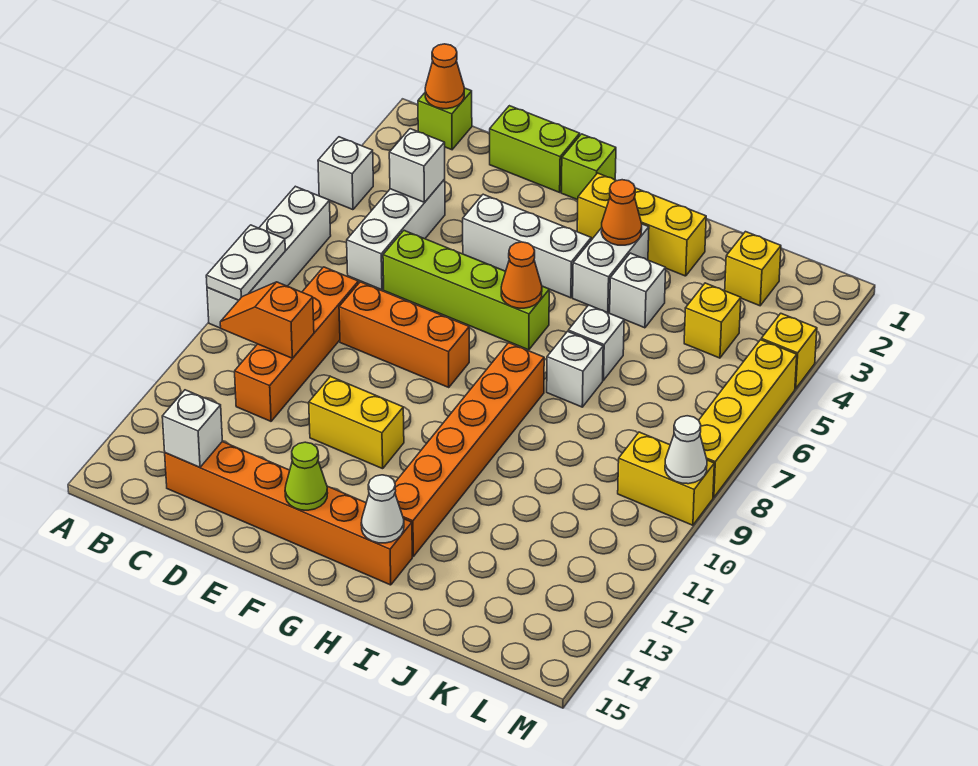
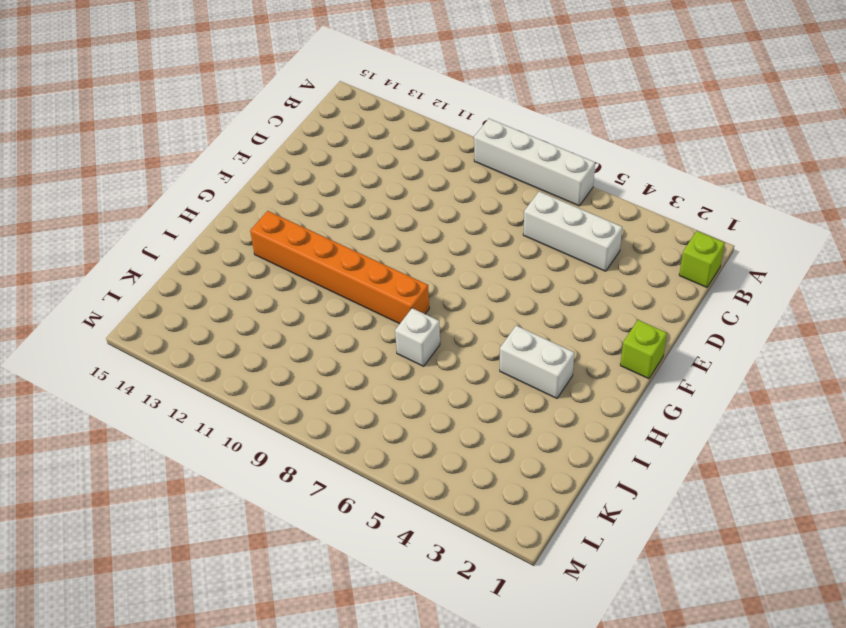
none -> white 1x1 brick [318,137,373,210]
none -> orange 1x4 brick [235,267,358,421]
none -> orange 1x6 brick [165,442,412,585]
none -> lime 1x2 brick [490,106,580,192]

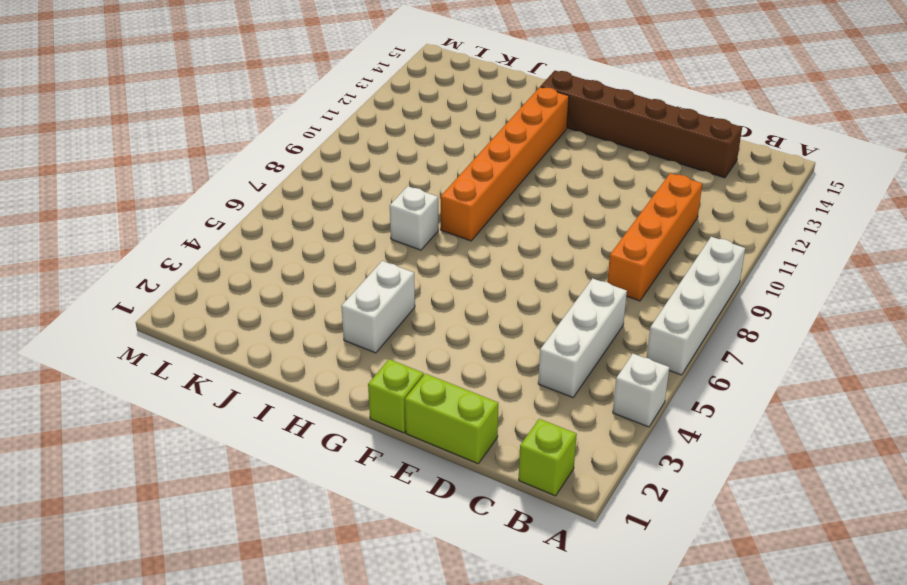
brown 1x6 brick [540,71,742,178] -> orange 1x6 brick [165,442,412,585]
none -> lime 1x4 brick [383,231,549,350]
none -> orange 1x3 brick [339,282,469,388]
none -> white 1x3 brick [463,194,591,298]
none -> yellow 1x2 brick [309,376,404,469]

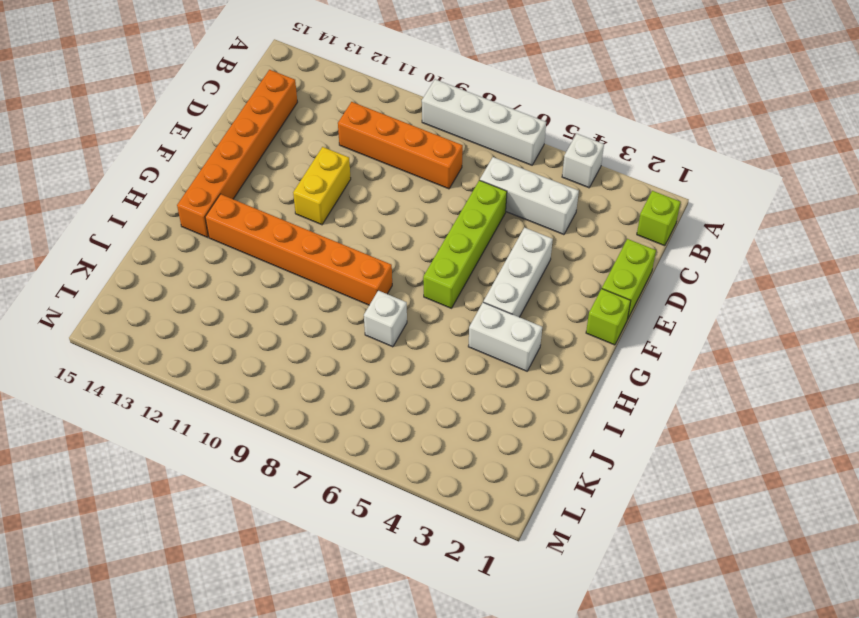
none -> orange 1x3 brick [339,282,469,388]
none -> yellow 1x3 brick [577,173,706,276]
none -> white 1x1 brick [610,253,666,328]
none -> white 1x1 brick [568,305,624,380]

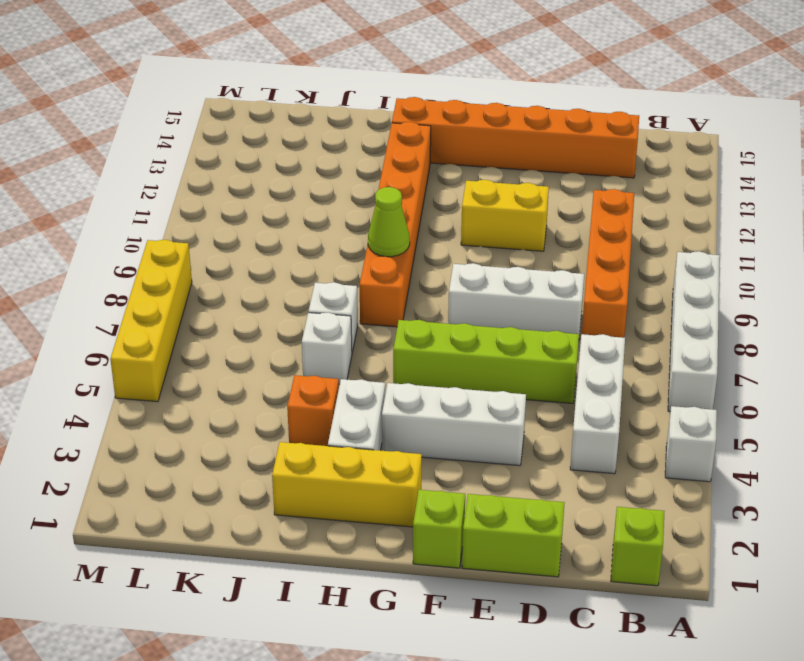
white 1x3 brick [448,263,584,335] -> orange 1x3 brick [339,282,469,388]
lime 1x1 cone [368,187,410,257] -> lime 1x1 cone moved to [285,442,328,510]
orange 1x1 brick [287,375,339,446] -> white 1x1 brick [610,253,666,328]
none -> yellow 1x1 brick [725,232,781,306]
none -> yellow 1x1 brick [684,283,741,358]
none -> yellow 1x2 brick [618,432,714,525]
none -> yellow 1x1 brick [761,313,817,389]

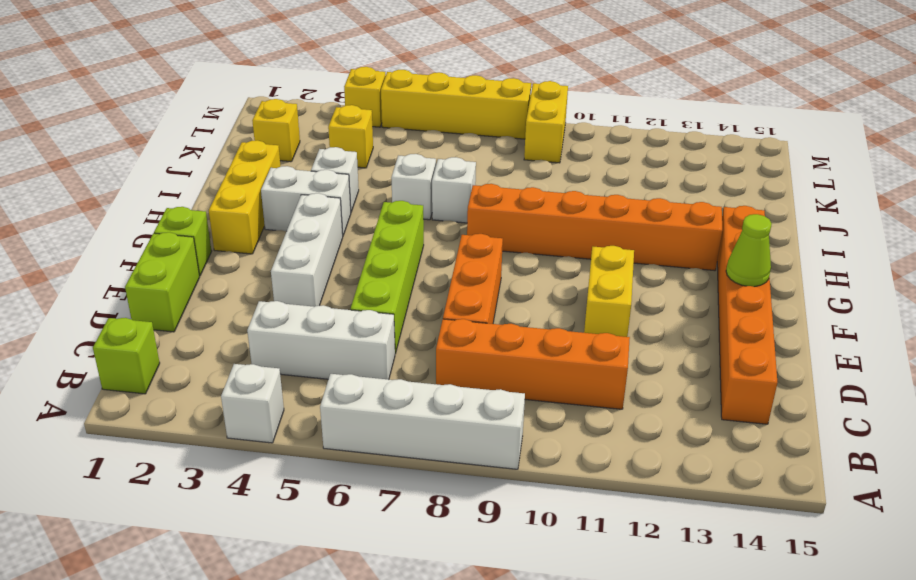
none -> white 1x2 plate [206,225,285,300]
none -> orange 1x1 cone [425,44,464,109]
none -> orange 1x2 slope [220,282,314,358]
none -> white 1x1 brick [389,129,445,202]

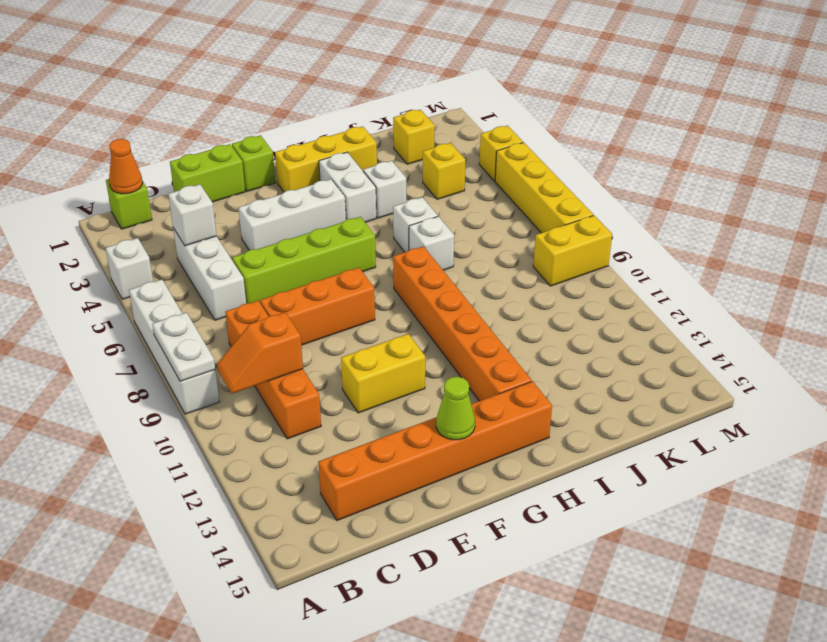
none -> white 1x1 brick [162,390,222,467]
none -> orange 1x1 cone [501,242,542,308]
none -> orange 1x1 cone [601,180,642,245]
none -> white 1x1 cone [361,475,404,543]

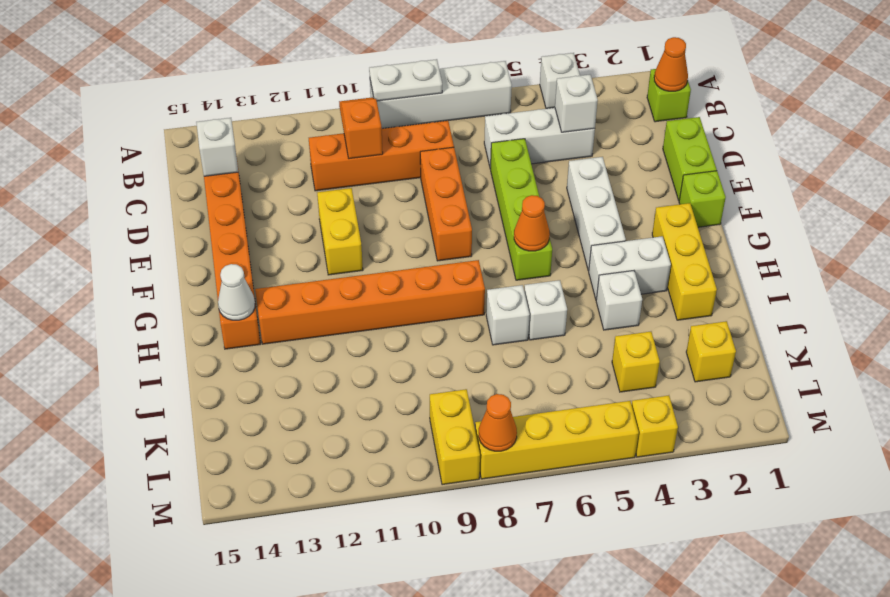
orange 1x1 cone [479,394,517,451] -> orange 1x1 cone moved to [601,180,642,245]
none -> lime 1x1 cone [285,442,328,510]
none -> white 1x1 cone [665,416,707,484]

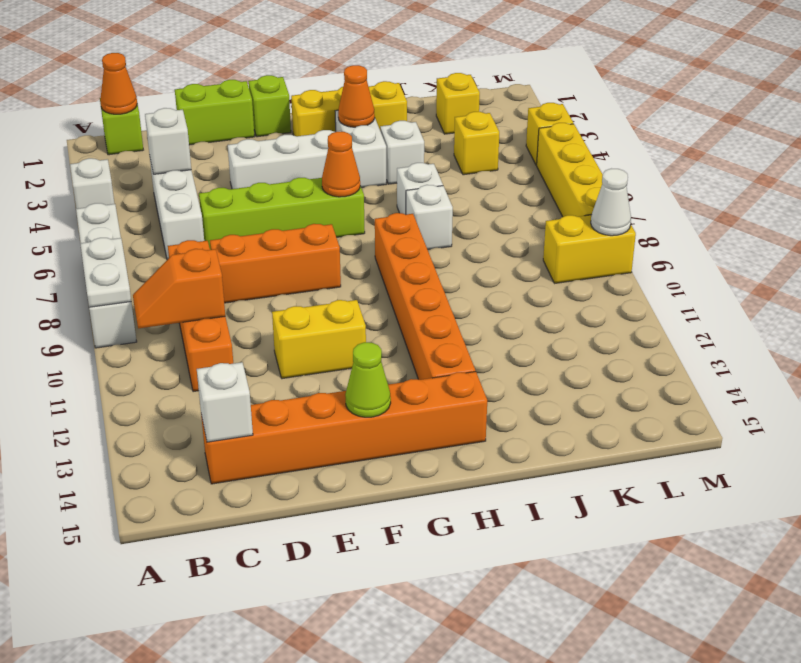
none -> white 1x1 cone [361,475,404,543]

